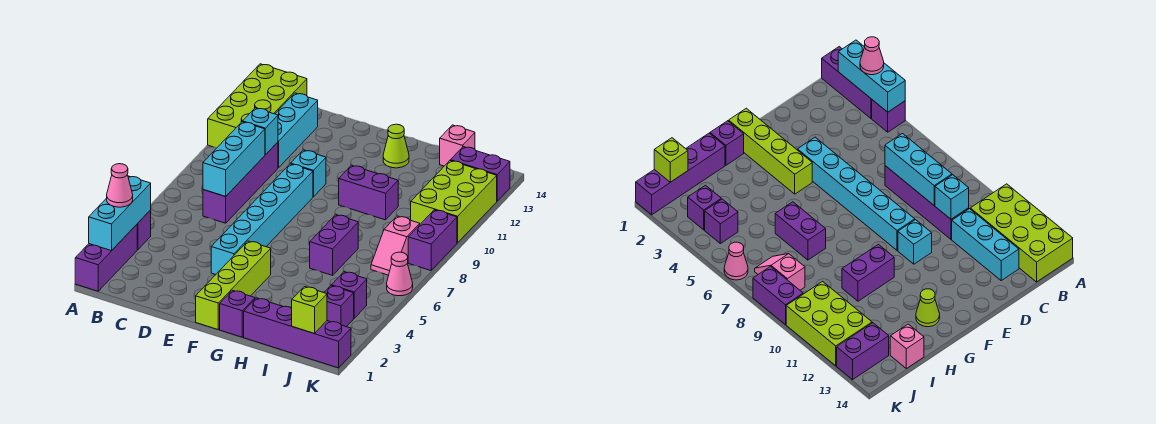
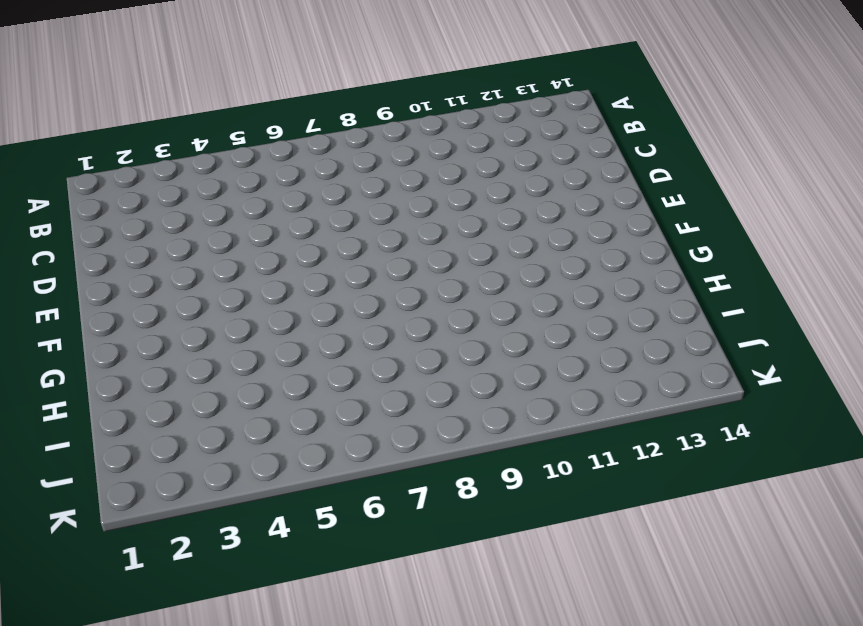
none -> purple 1x3 brick [75,225,137,291]
none -> purple 1x1 brick [137,210,151,250]
none -> lime 2x4 brick [208,64,307,148]

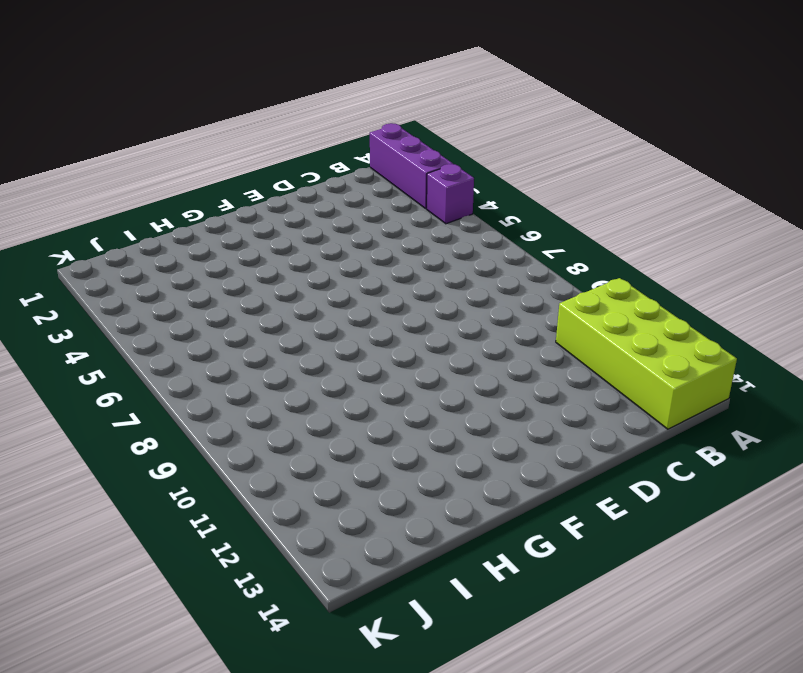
none -> purple 1x4 brick [203,142,278,223]
none -> cyan 1x3 brick [275,93,318,168]
none -> cyan 1x6 brick [211,164,313,275]

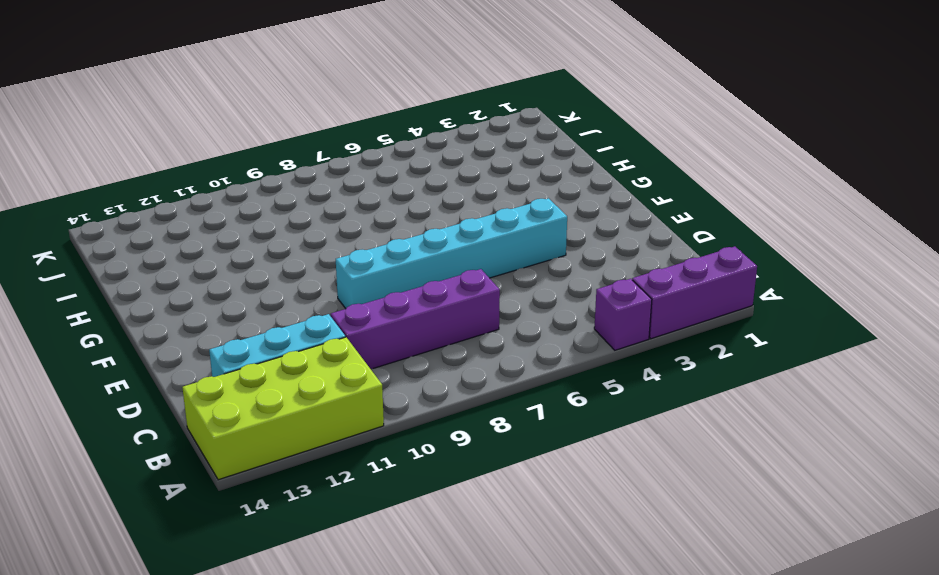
none -> cyan 1x1 brick [291,150,326,197]
none -> lime 1x4 brick [196,241,271,329]
none -> purple 1x1 brick [220,290,255,337]

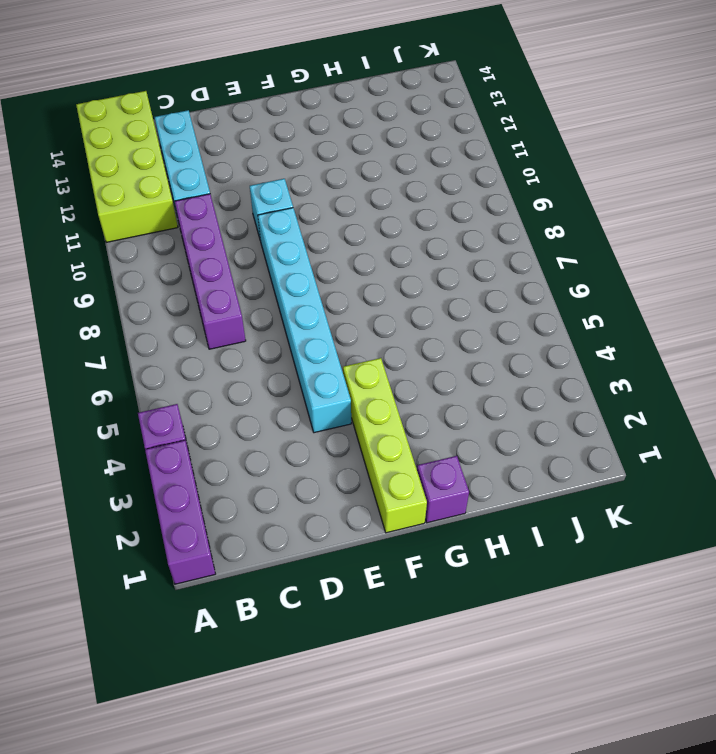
none -> purple 1x2 brick [339,165,398,220]
none -> lime 1x1 cone [383,124,409,168]
none -> purple 1x4 brick [244,298,351,368]

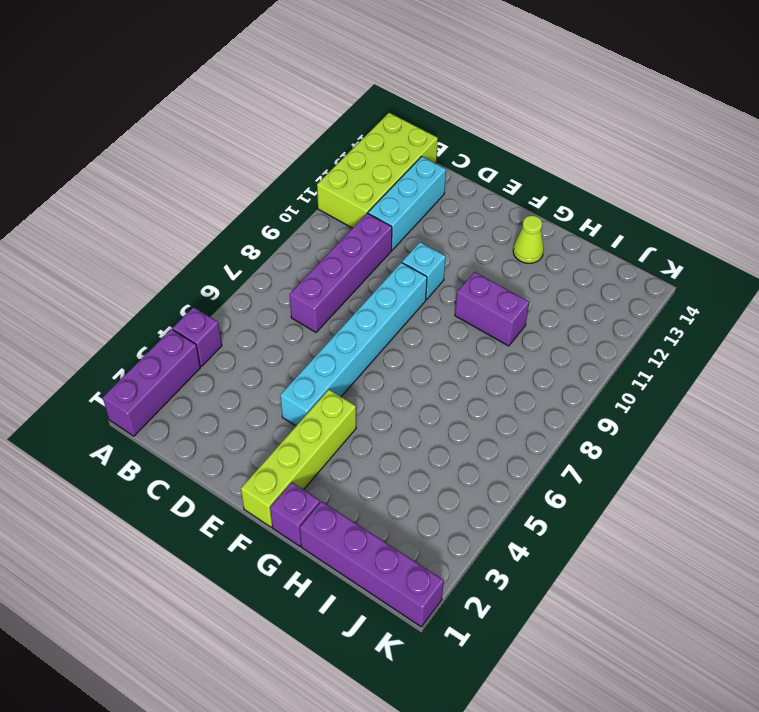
none -> purple 1x2 brick [310,215,358,275]
none -> pink 1x1 brick [440,125,475,166]
none -> purple 1x1 brick [324,286,354,327]

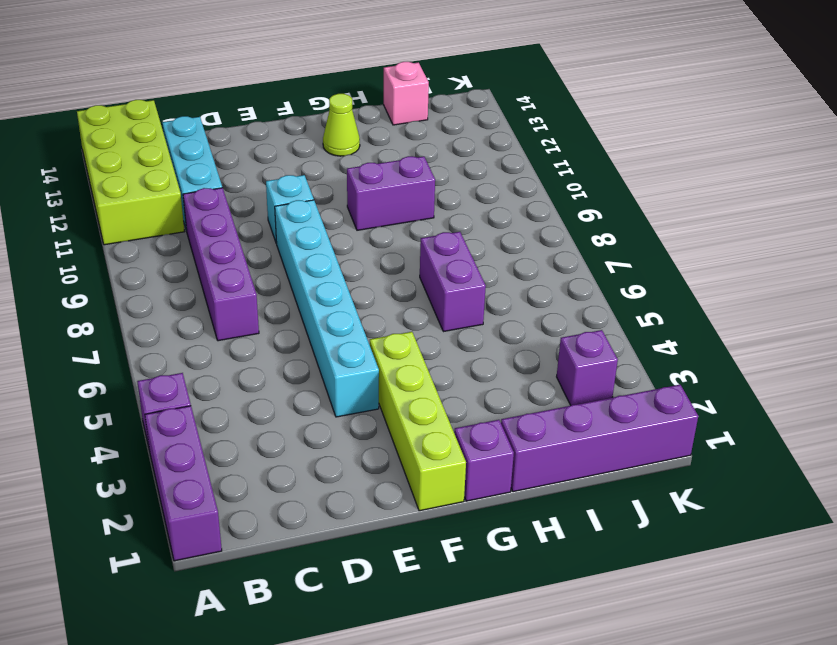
none -> purple 1x1 brick [331,272,367,318]
none -> pink 1x2 slope [371,216,420,275]
none -> lime 2x3 brick [411,161,497,243]

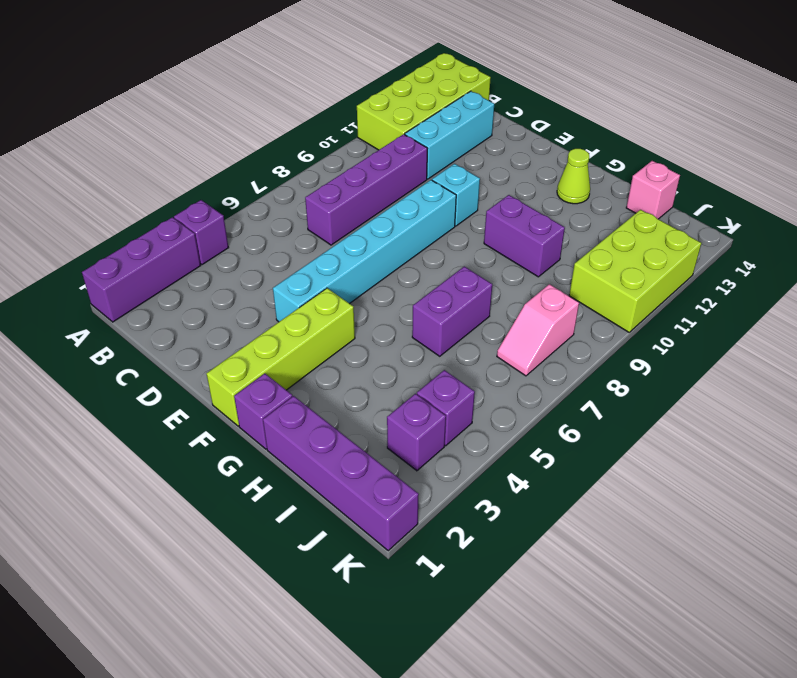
none -> purple 1x2 brick [450,147,510,201]
none -> pink 1x1 cone [387,252,413,296]
none -> purple 1x2 brick [408,210,457,271]

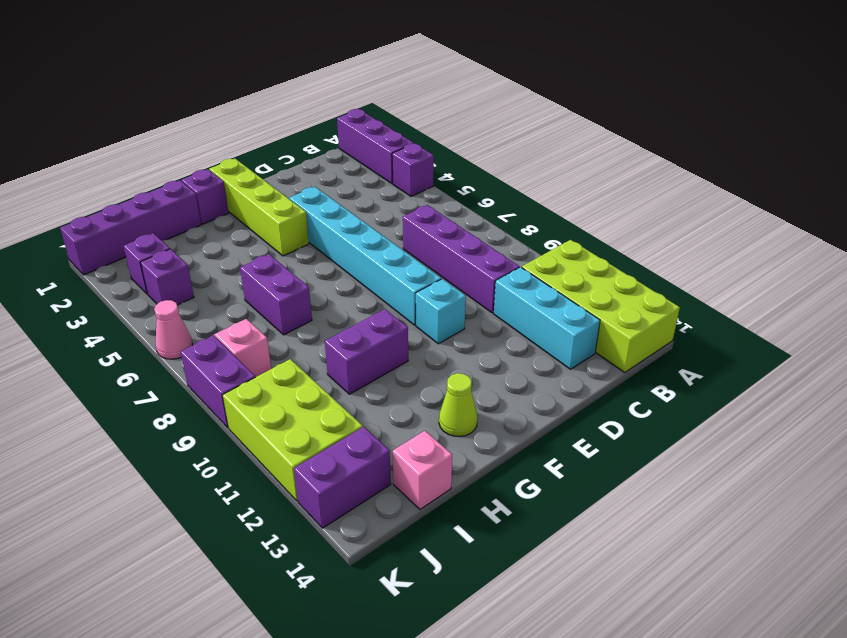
none -> cyan 1x3 brick [89,176,151,251]
none -> cyan 1x3 brick [203,122,265,196]
none -> cyan 1x1 brick [243,108,278,155]

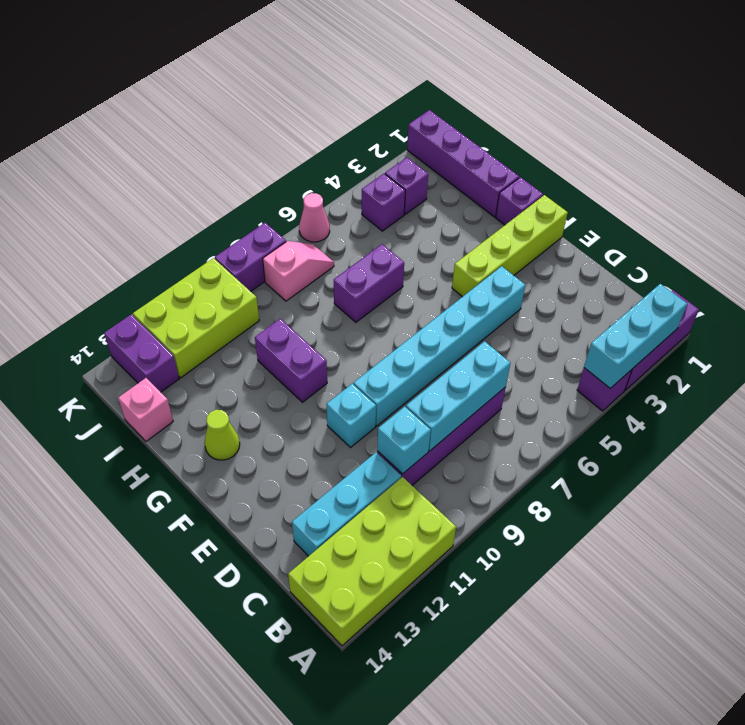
none -> lime 1x1 brick [292,287,327,334]
none -> pink 1x1 cone [107,164,133,207]

